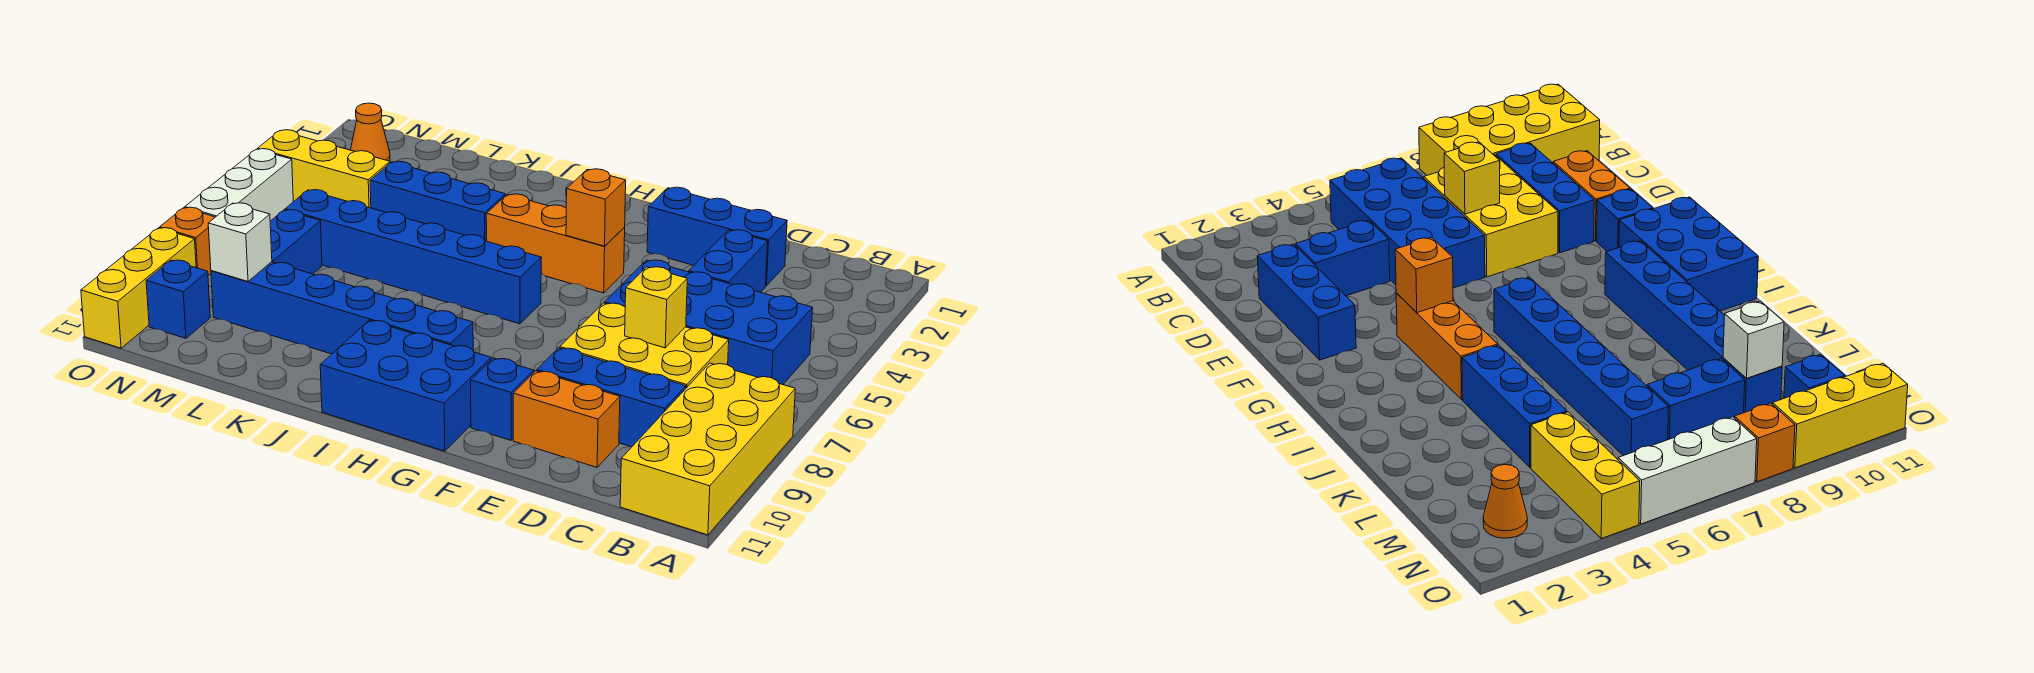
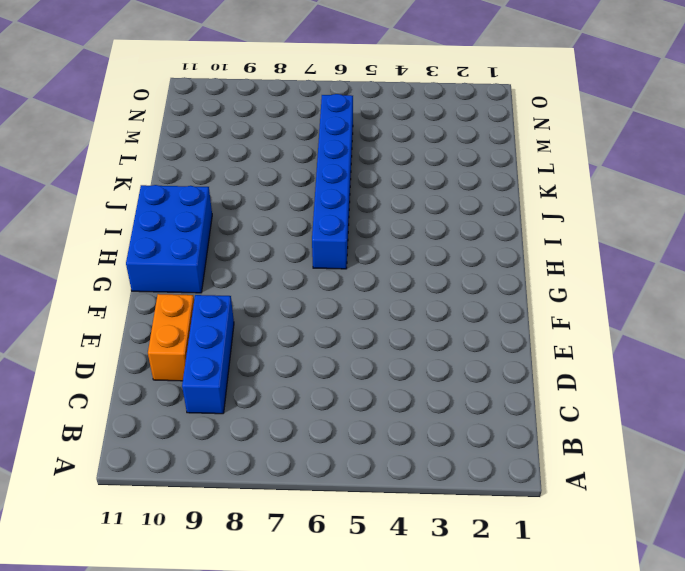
none -> yellow 2x4 brick [620,363,795,535]
none -> blue 2x4 brick [605,260,813,385]
none -> yellow 2x3 brick [560,303,729,388]

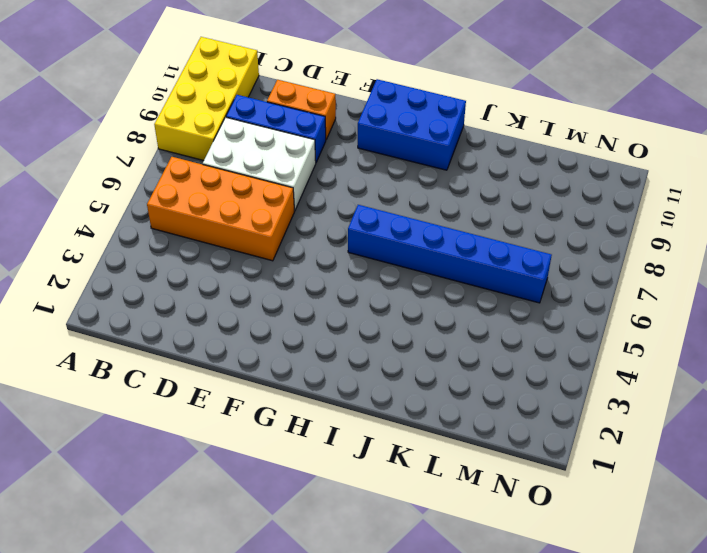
orange 2x4 brick [147,157,294,261] -> blue 2x4 brick [605,260,813,385]
white 2x3 brick [203,117,316,211] -> yellow 2x3 brick [560,303,729,388]
none -> blue 1x3 brick [647,187,787,286]
none -> blue 1x2 brick [689,230,768,292]
none -> blue 1x1 brick [471,358,534,440]

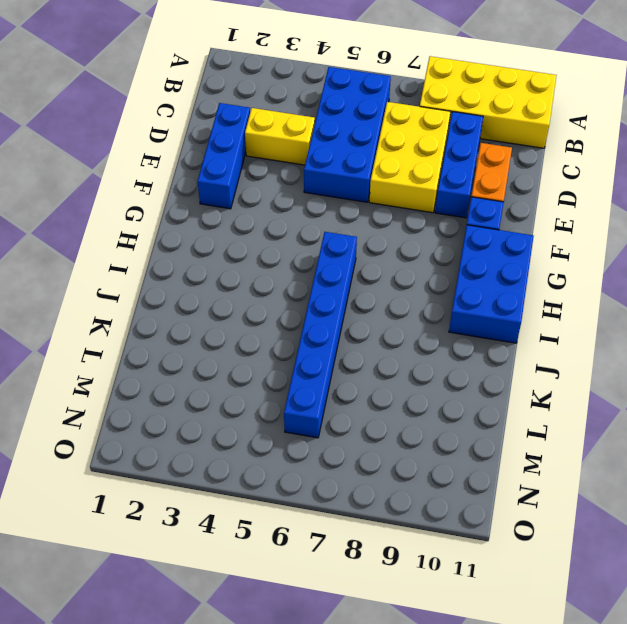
yellow 1x2 brick [245,108,315,165] -> blue 1x2 brick [689,230,768,292]
none -> orange 1x3 brick [486,194,625,293]
none -> blue 1x6 brick [211,262,473,354]
none -> blue 1x3 brick [370,161,505,241]

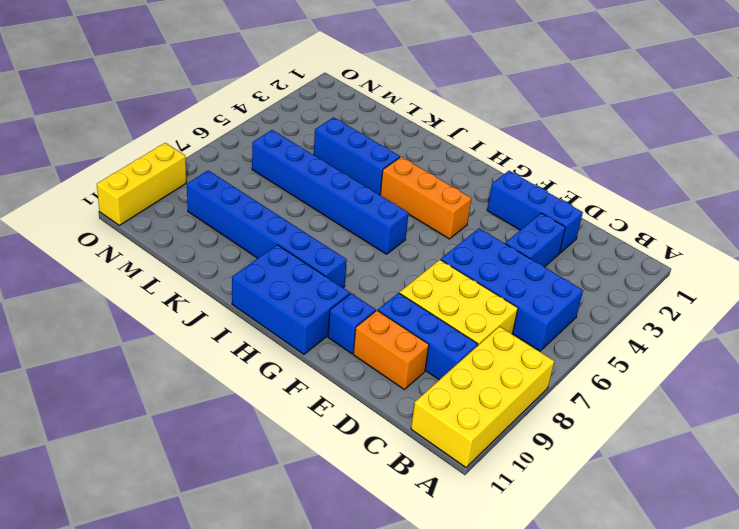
none -> yellow 1x3 brick [258,130,390,208]
none -> blue 1x2 brick [270,210,322,274]
none -> orange 1x1 cone [350,103,390,161]

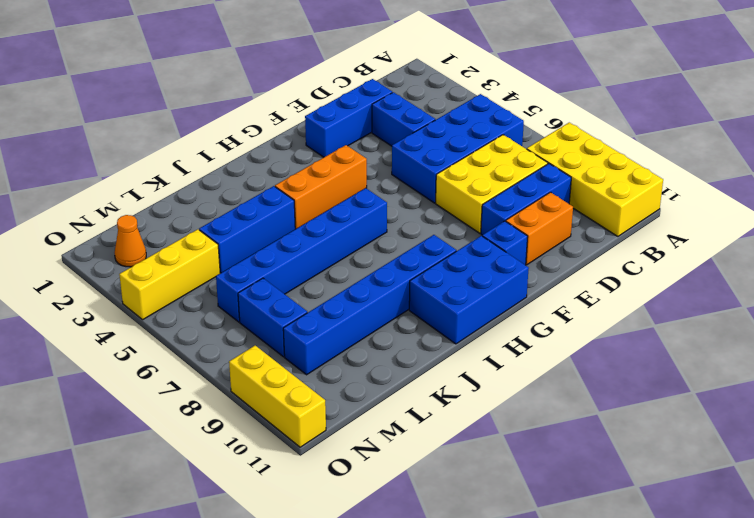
none -> blue 1x1 brick [146,260,210,338]
none -> white 1x3 brick [185,149,293,221]
none -> orange 1x1 brick [160,207,215,275]

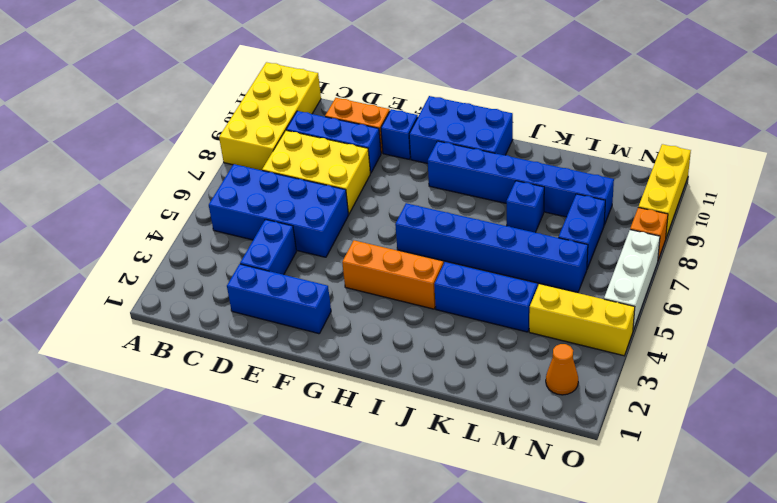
blue 1x1 brick [506,181,544,233] -> blue 1x1 brick moved to [146,260,210,338]
none -> yellow 1x1 brick [625,267,687,348]
none -> orange 1x1 brick [566,169,626,246]
none -> white 1x1 brick [208,203,272,281]

